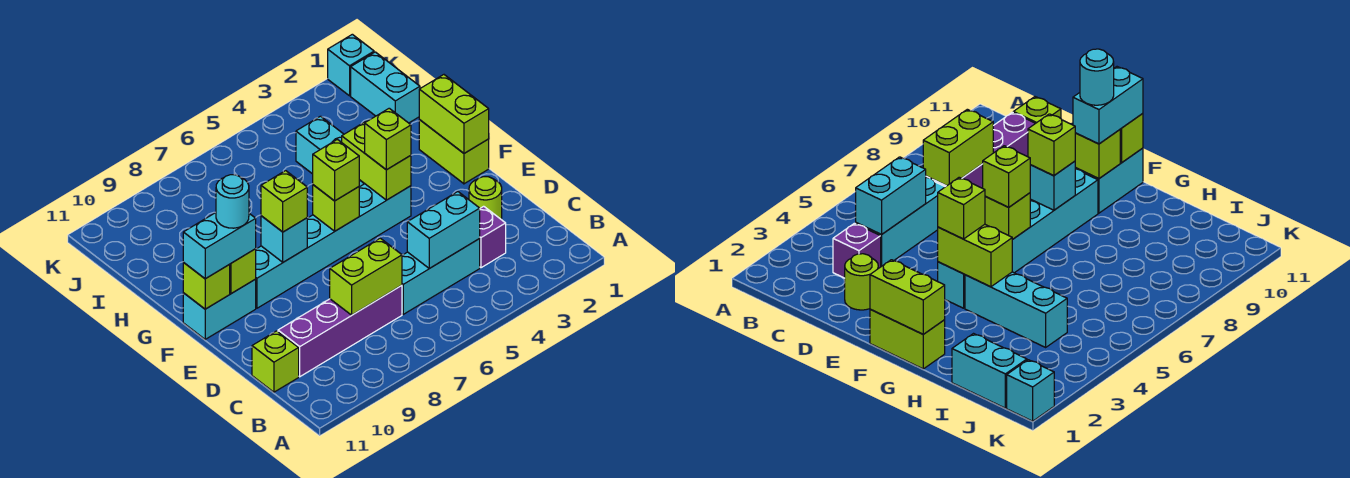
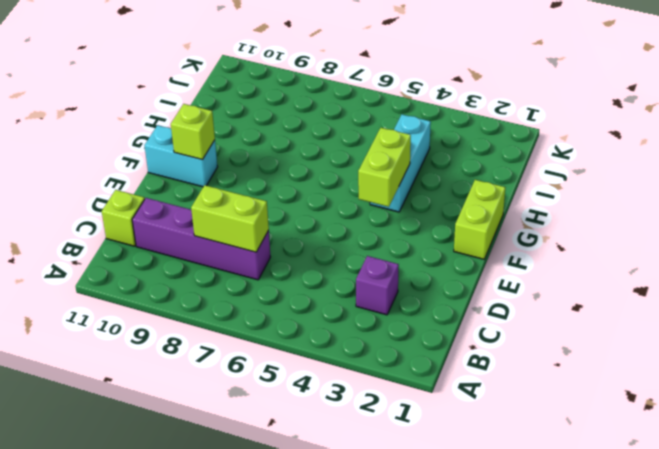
none -> cyan 1x3 brick [402,239,480,314]
none -> lime 1x1 round brick [469,177,502,220]
none -> cyan 1x6 brick [256,184,411,308]

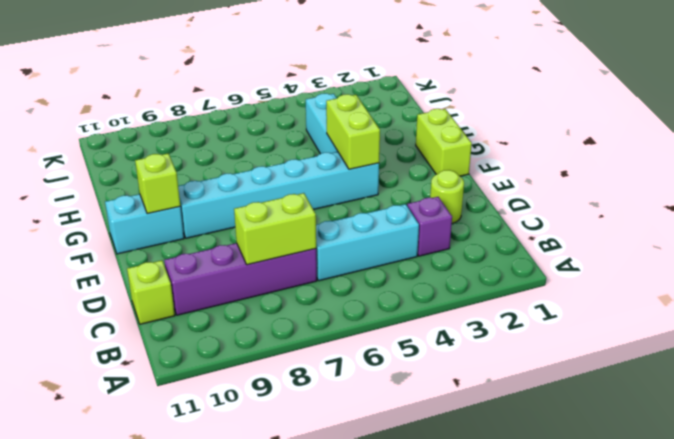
none -> cyan 1x2 brick [351,52,420,123]
none -> cyan 1x1 brick [328,34,374,96]
none -> cyan 1x2 brick [407,192,480,268]

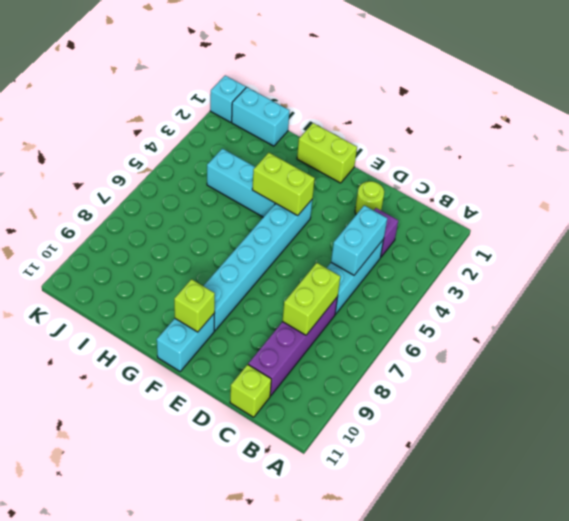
none -> lime 1x2 brick [419,75,489,153]
none -> lime 1x1 brick [313,185,359,231]
none -> cyan 1x1 brick [261,216,307,262]

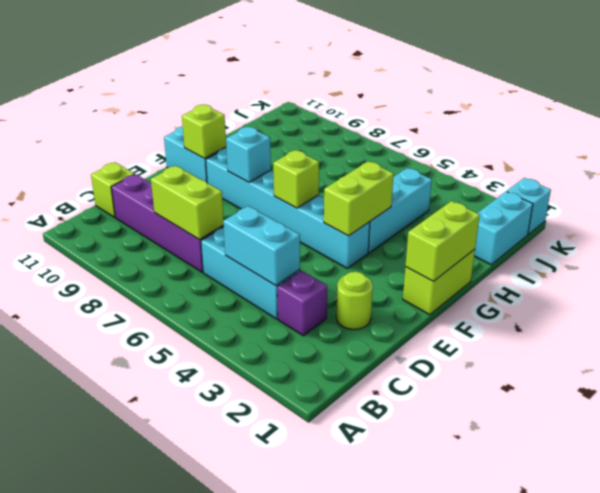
none -> lime 1x1 brick [183,262,230,309]
none -> lime 1x1 brick [365,108,411,170]
none -> lime 1x1 brick [313,139,359,201]

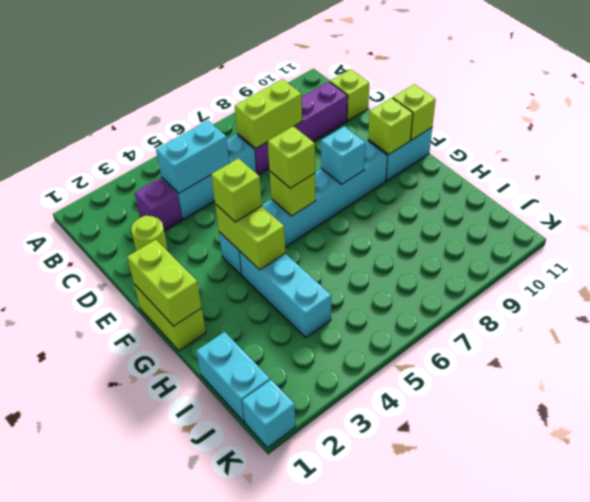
none -> lime 1x1 brick [261,171,307,232]
none -> cyan 1x2 brick [183,213,256,279]
none -> cyan 1x1 round brick [216,175,249,228]

